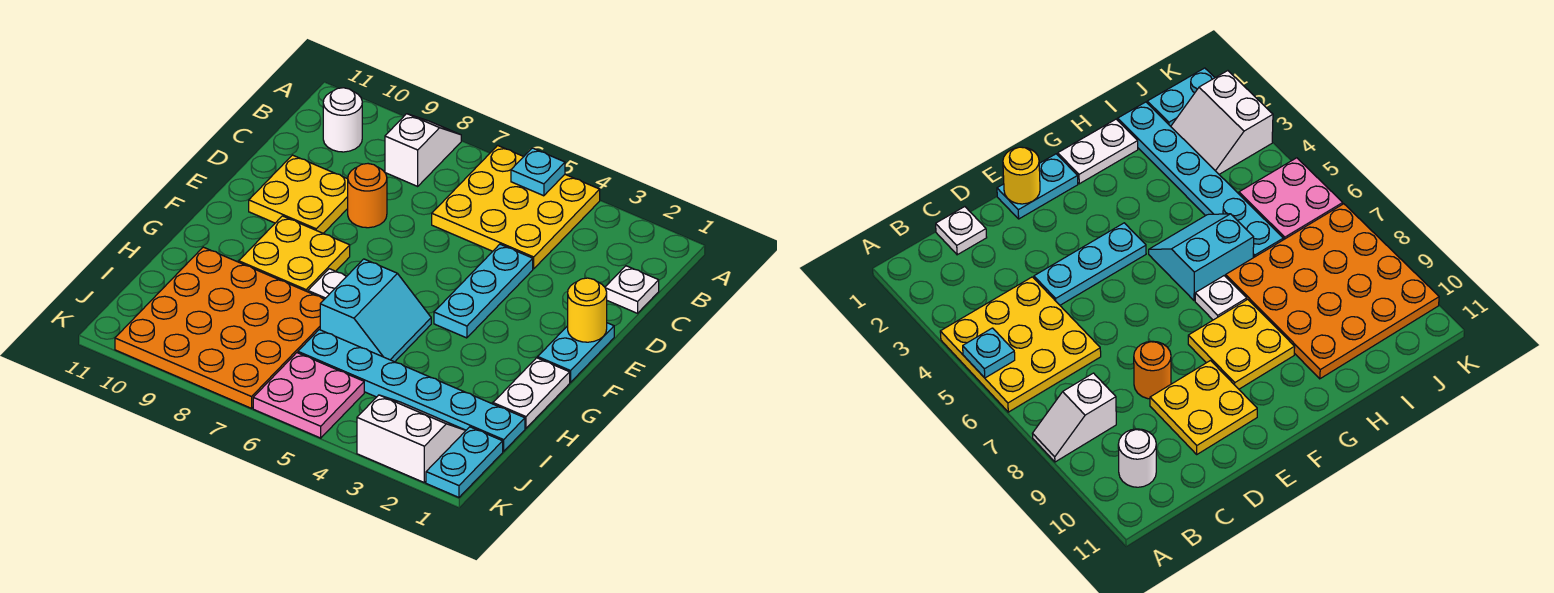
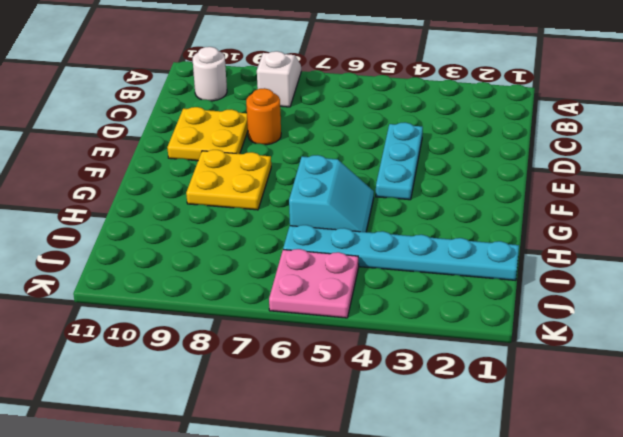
none -> yellow 3x3 plate [432,145,600,269]
none -> white 1x1 plate [605,266,659,313]
none -> cyan 1x2 plate [538,323,614,382]

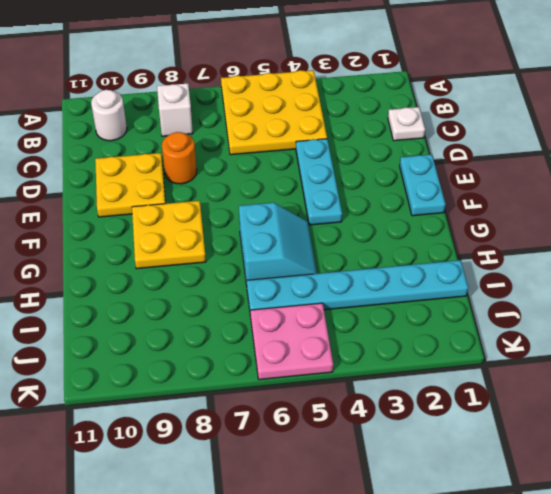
none -> white 1x2 plate [493,358,570,428]
none -> white 1x1 plate [308,269,347,299]
none -> orange 4x4 plate [115,247,324,408]

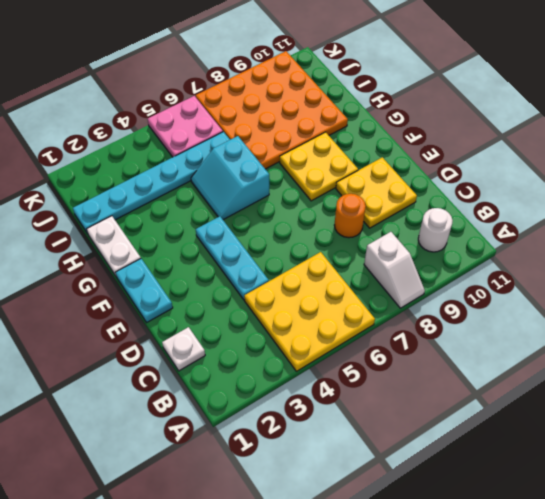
none -> white 1x1 plate [308,269,347,299]
none -> cyan 1x2 plate [426,427,503,497]
none -> white 2x2 slope [357,395,466,482]

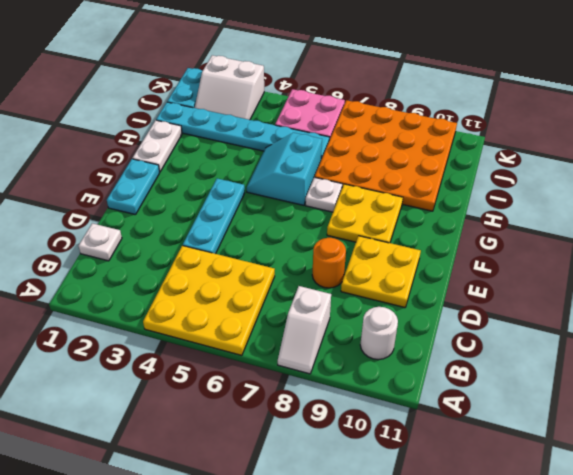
none -> cyan 1x1 plate [511,148,565,196]
none -> yellow 1x1 round brick [568,278,607,342]

